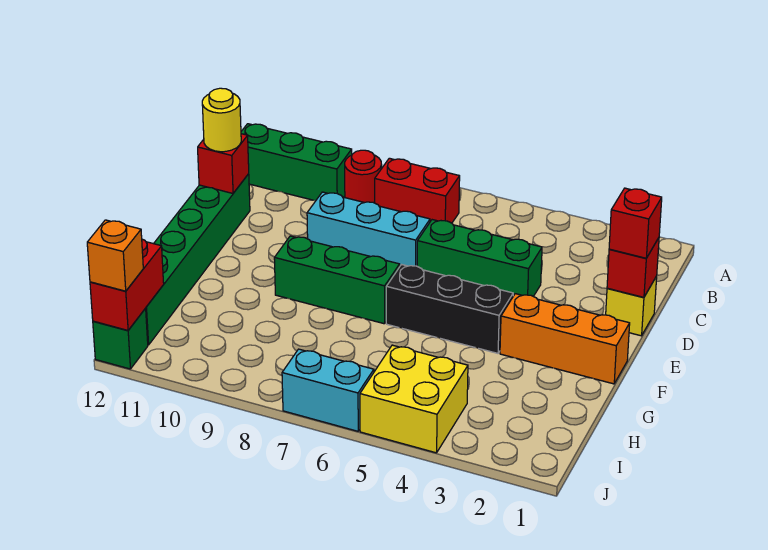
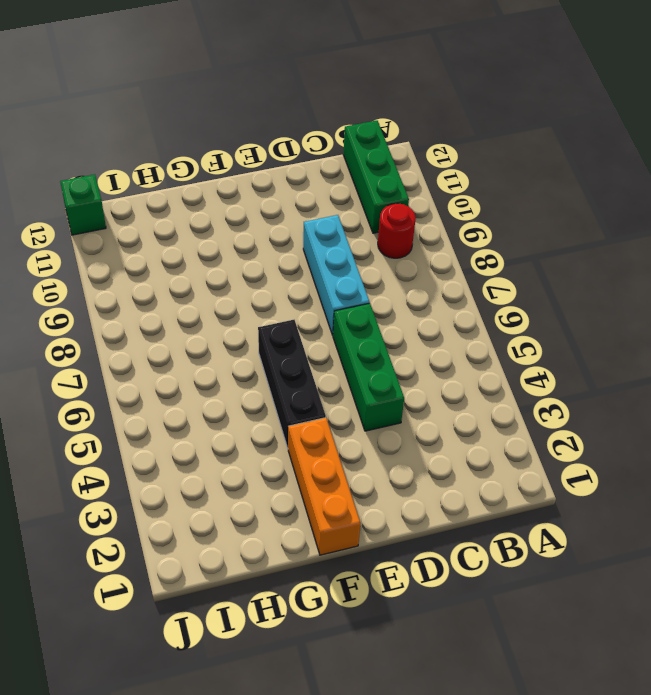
none -> red 1x2 brick [375,158,460,223]
none -> yellow 1x1 brick [606,276,657,336]
none -> green 1x6 brick [145,174,250,345]

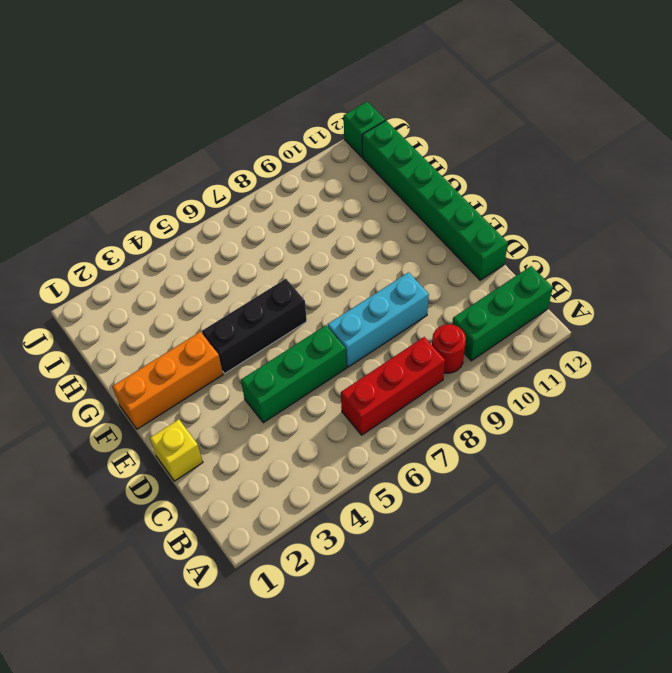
red 1x3 brick [341,337,445,435] -> red 1x2 brick [375,158,460,223]
none -> green 1x3 brick [274,236,400,324]
none -> yellow 2x2 brick [360,345,468,453]
none -> cyan 1x2 brick [282,349,374,431]

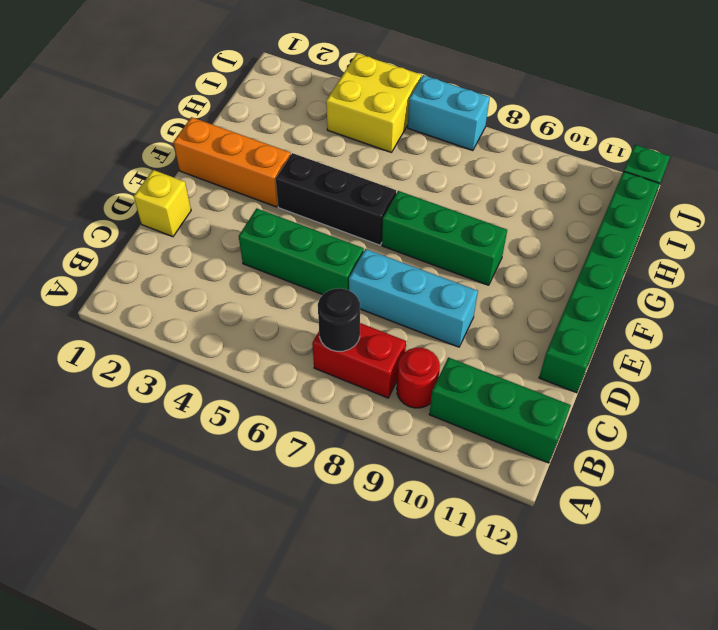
black 1x1 round brick [318,288,360,351] -> none
none -> red 1x1 brick [607,238,659,298]
none -> red 1x1 brick [198,134,249,193]
none -> red 1x2 brick [90,239,164,331]

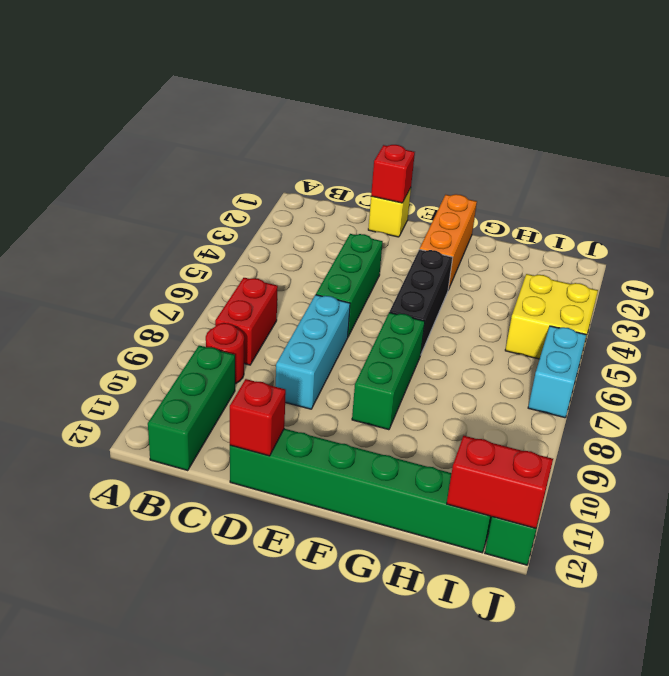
none -> red 1x1 brick [609,188,662,258]
none -> yellow 1x1 round brick [202,88,241,152]
none -> orange 1x1 brick [87,220,143,291]

